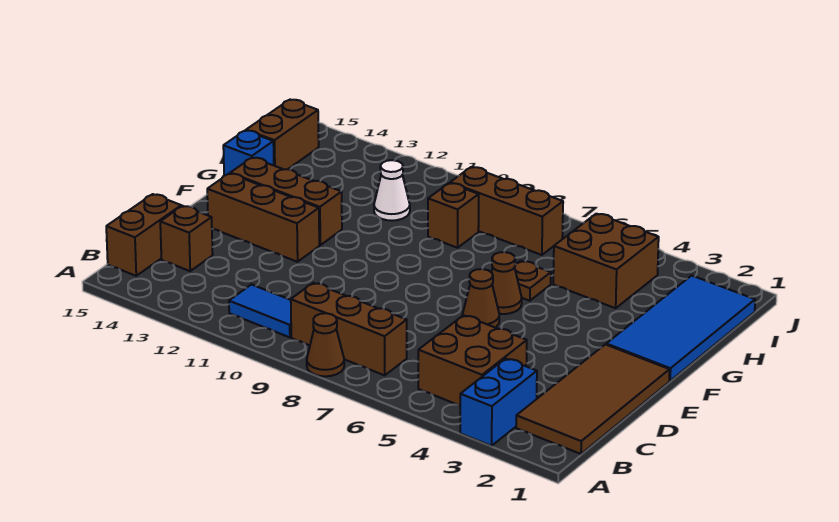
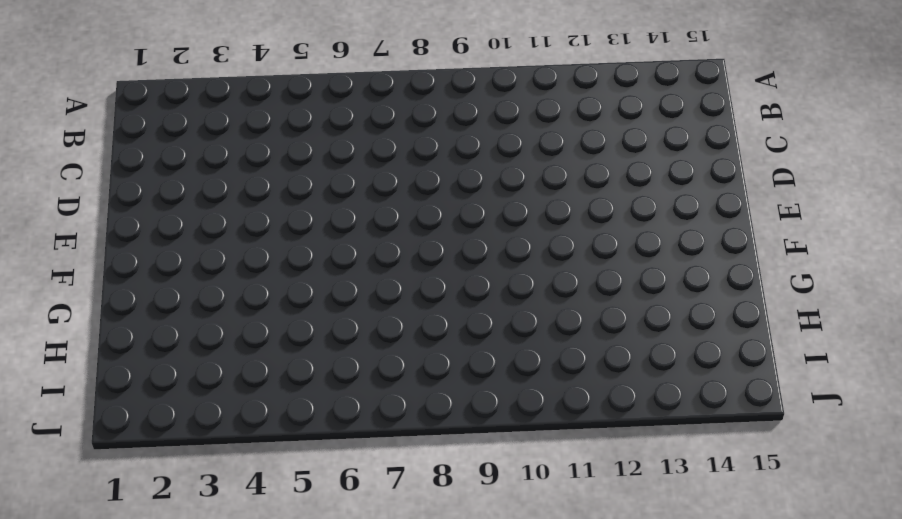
none -> blue 1x2 brick [460,358,537,446]
none -> brown 1x1 cone [307,313,344,376]
none -> brown 2x4 tile [516,344,670,454]

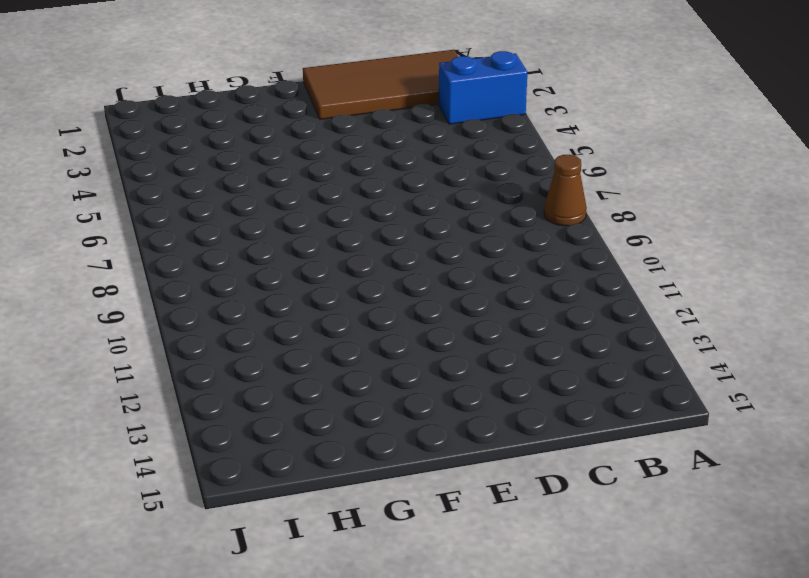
none -> brown 2x2 brick [418,315,527,405]
none -> brown 1x3 brick [291,283,407,375]
none -> blue 1x2 tile [229,285,291,337]

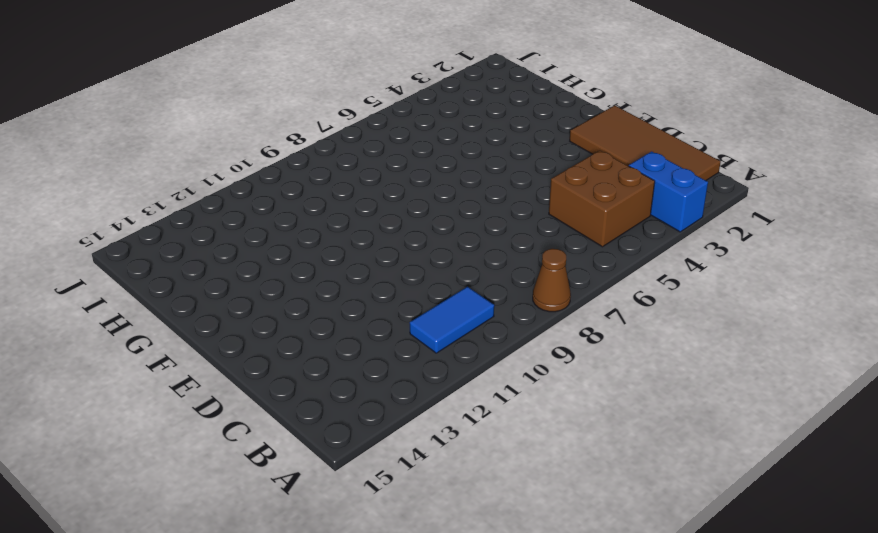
none -> brown 1x3 brick [291,283,407,375]
none -> brown 1x2 brick [106,194,181,276]
none -> brown 1x1 brick [160,206,213,271]

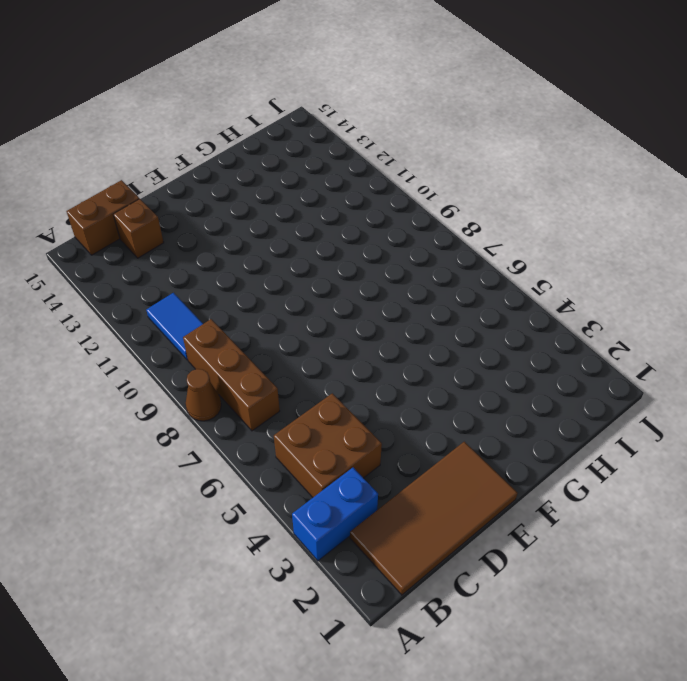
none -> brown 1x1 cone [462,269,499,328]
none -> brown 1x3 brick [207,173,319,262]
none -> blue 2x4 tile [606,276,755,381]

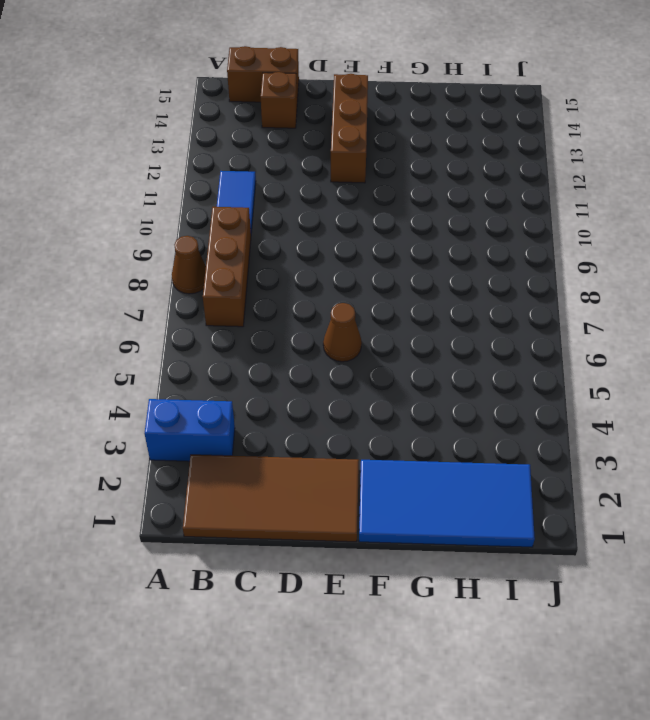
none -> brown 2x2 brick [418,315,527,405]
none -> brown 1x1 cone [491,252,522,314]
none -> brown 1x3 brick [230,157,342,245]

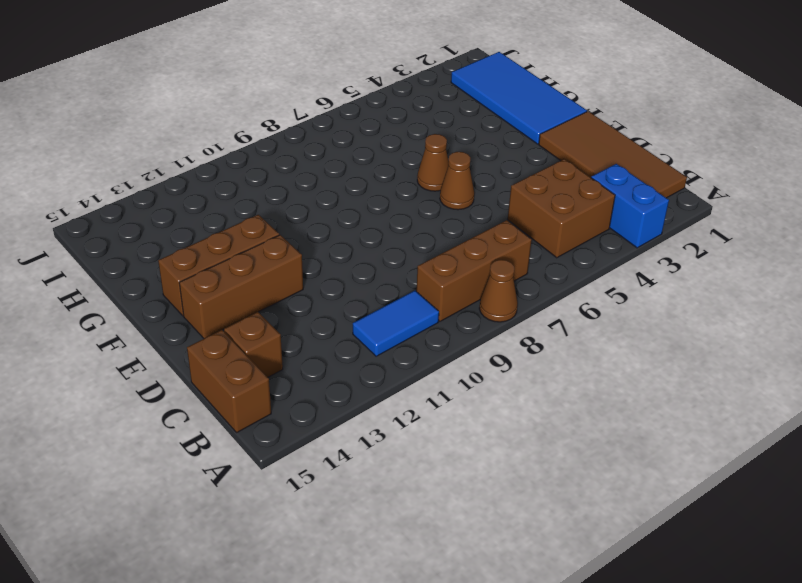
none -> brown 1x1 plate [515,261,551,301]
none -> blue 1x1 brick [223,130,274,176]
none -> brown 2x2 brick [553,214,659,308]

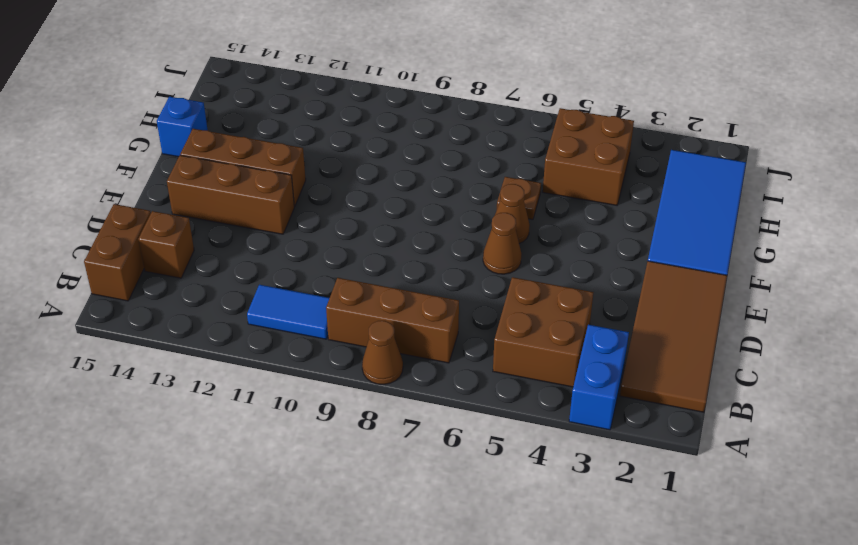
none -> brown 1x1 brick [428,183,479,248]
none -> white 1x1 cone [374,160,410,221]
none -> brown 1x2 brick [246,100,319,169]

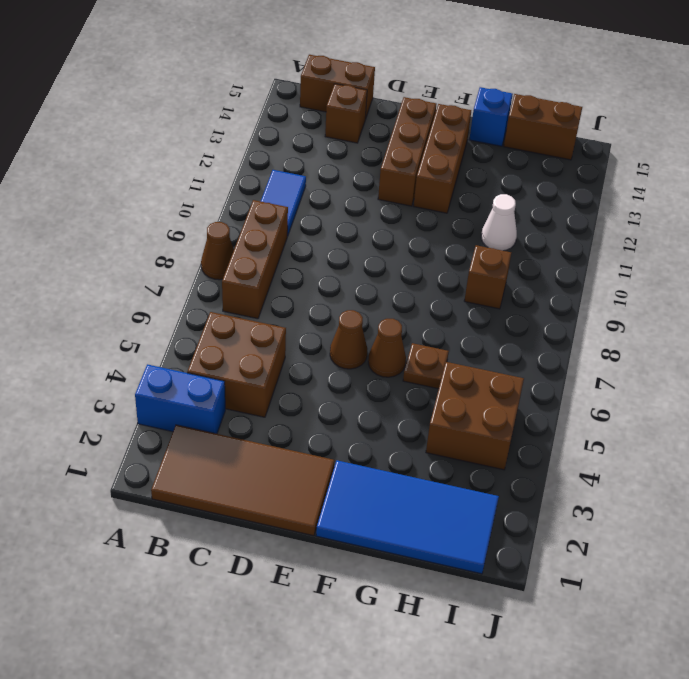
none -> brown 1x3 brick [450,167,563,255]

